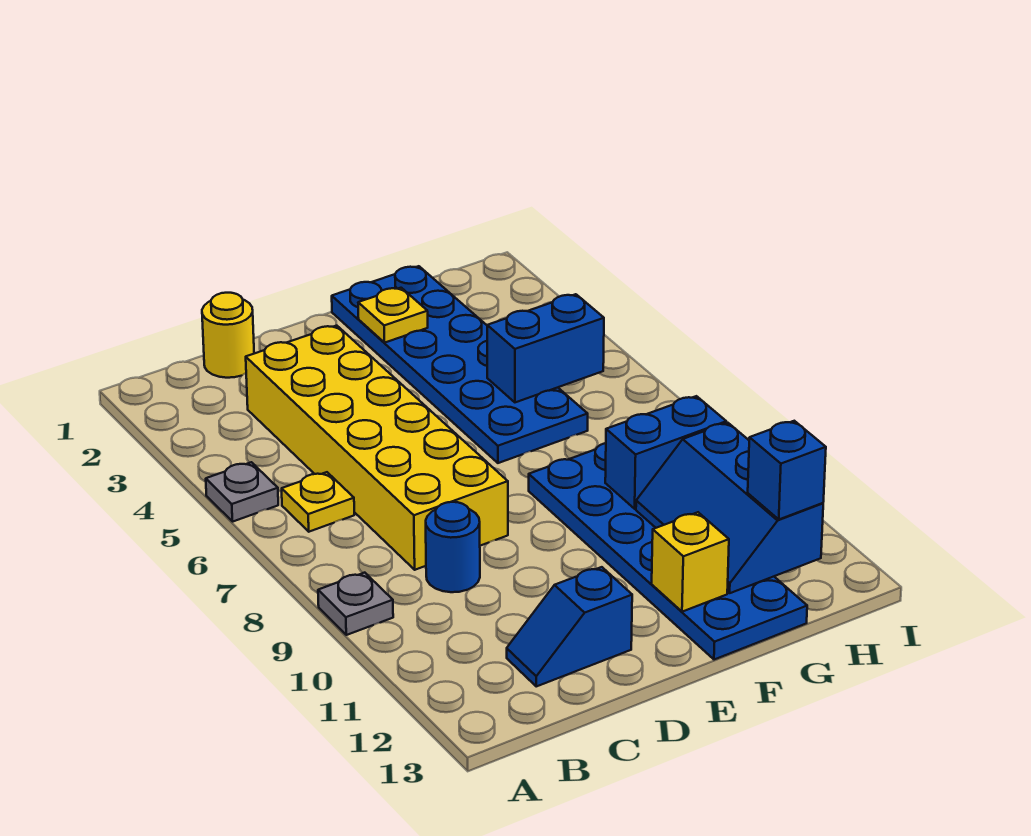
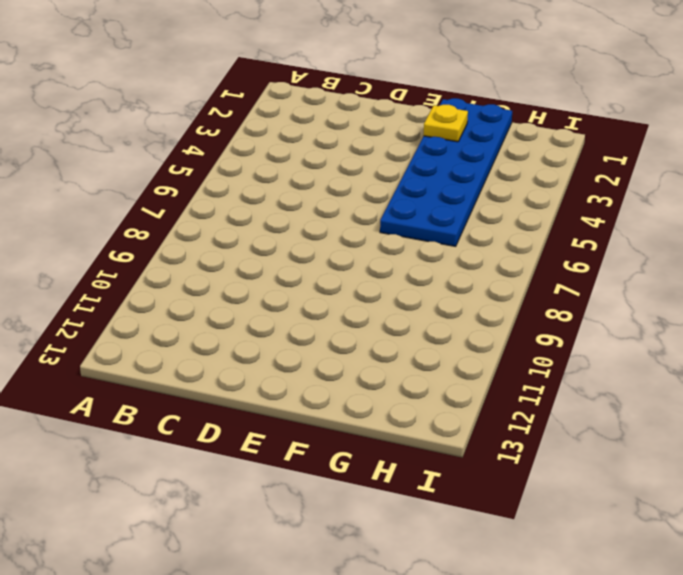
none -> grey 1x1 plate [206,462,278,522]
none -> grey 1x1 plate [318,573,393,635]
none -> yellow 1x1 plate [282,472,354,532]

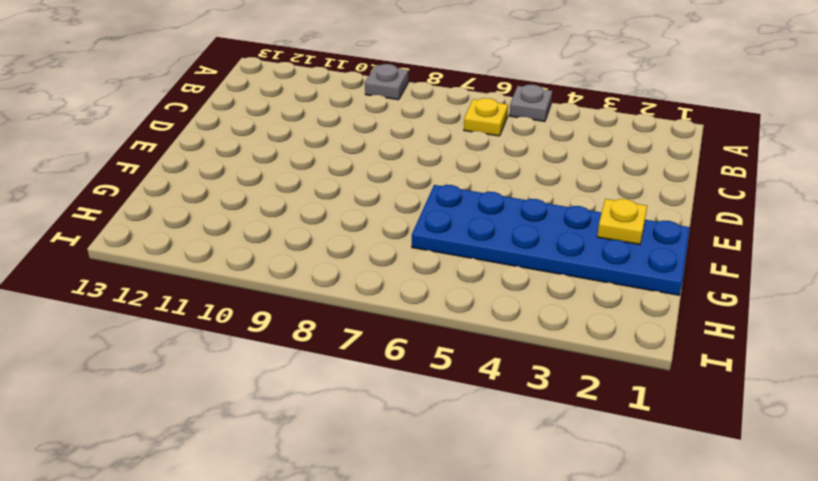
none -> yellow 1x1 round brick [202,293,254,378]
none -> yellow 2x6 brick [246,325,508,570]
none -> blue 1x1 round brick [426,502,480,592]

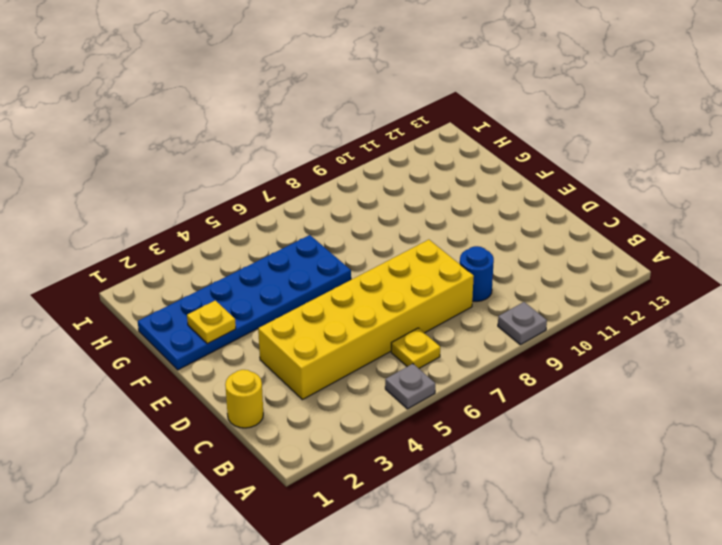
none -> blue 1x2 slope [507,567,632,686]
none -> blue 2x6 plate [529,443,807,660]
none -> yellow 1x1 brick [652,512,729,612]

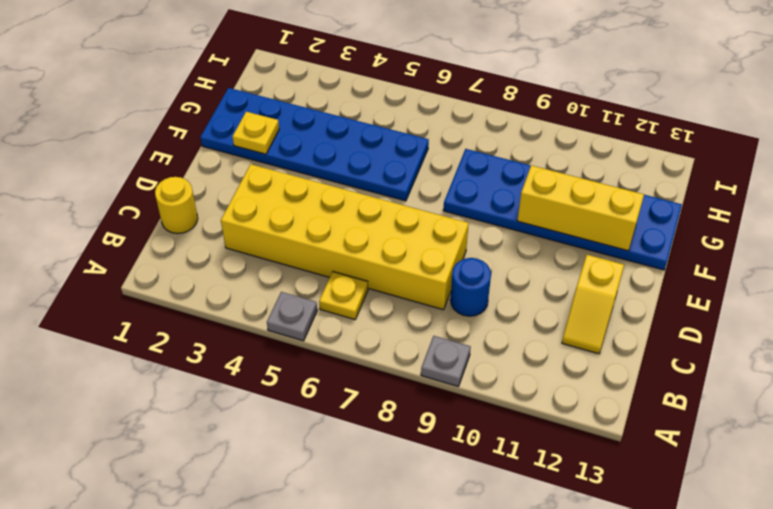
yellow 1x2 slope [562,255,624,354] -> blue 1x2 slope [507,567,632,686]
yellow 1x3 brick [517,165,644,251] -> yellow 1x1 brick [652,512,729,612]
none -> blue 1x2 brick [487,294,604,402]
none -> blue 1x2 brick [605,396,726,509]
none -> blue 2x3 slope [636,423,823,593]

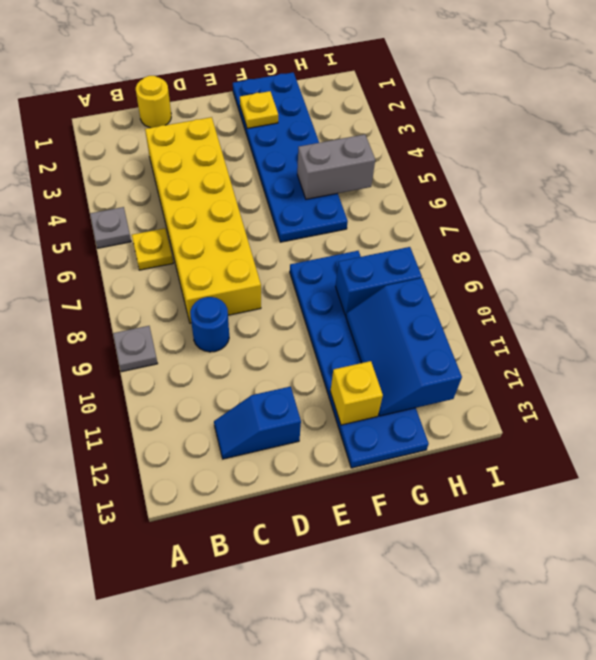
grey 1x2 brick [297,134,375,199] -> blue 1x2 brick [487,294,604,402]
none -> blue 1x1 brick [748,421,826,519]

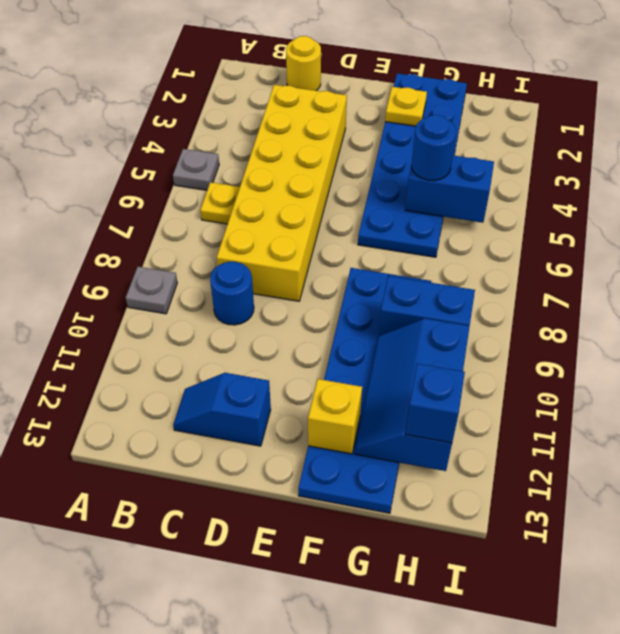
blue 1x1 round brick [412,115,456,181] -> none

